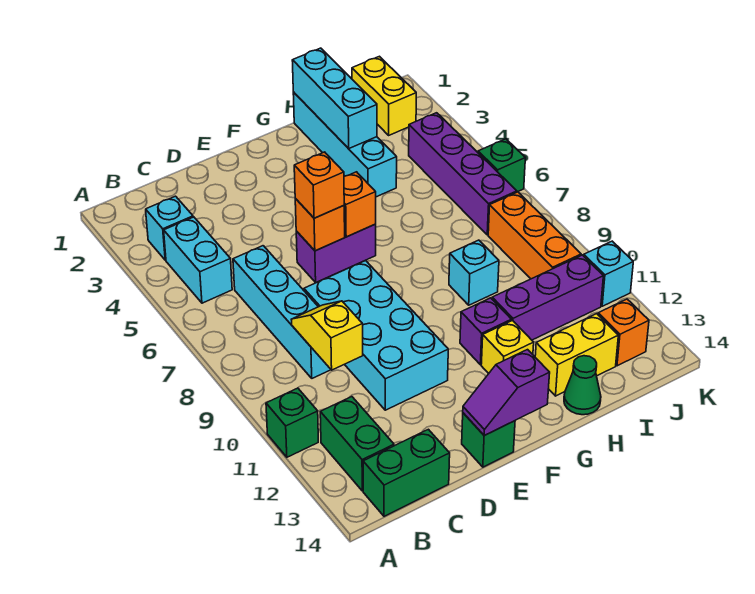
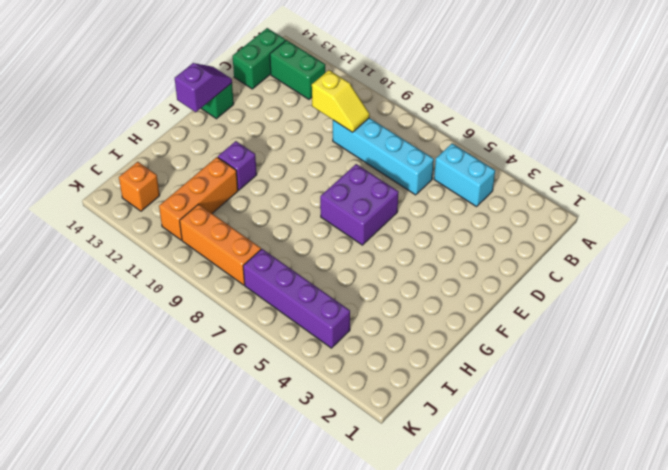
purple 2x2 brick [320,164,398,245] -> purple 1x2 brick [296,224,376,283]
orange 1x3 brick [159,157,238,240] -> purple 1x3 brick [492,255,603,340]
none -> green 1x1 brick [266,388,318,457]
none -> cyan 1x1 brick [146,196,193,260]
none -> cyan 2x4 brick [304,261,448,410]

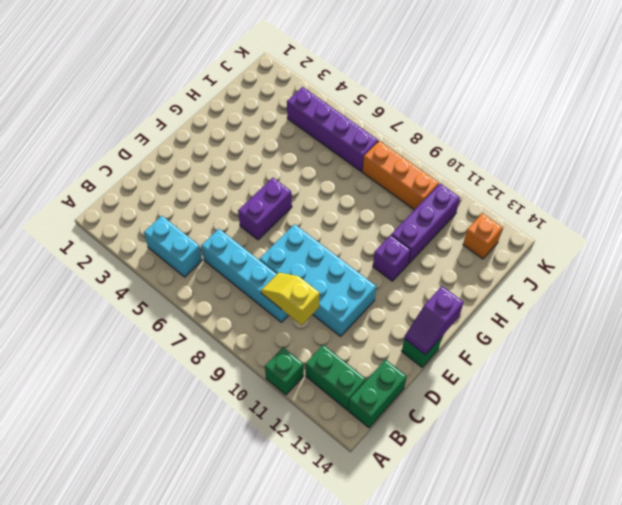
none -> cyan 1x1 brick [146,196,193,260]
none -> yellow 1x1 brick [481,321,534,374]
none -> cyan 1x4 brick [293,92,397,197]

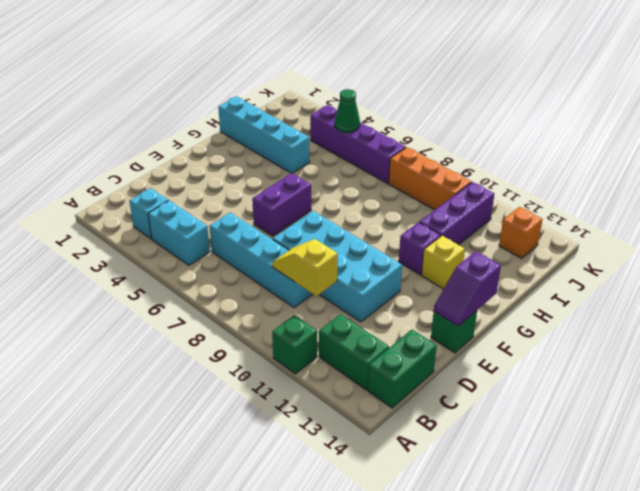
green 1x1 cone [335,89,360,132] -> green 1x1 cone moved to [564,356,601,415]
none -> cyan 1x1 brick [449,240,499,305]
none -> yellow 1x2 brick [535,314,618,396]
none -> yellow 1x2 brick [352,56,416,135]

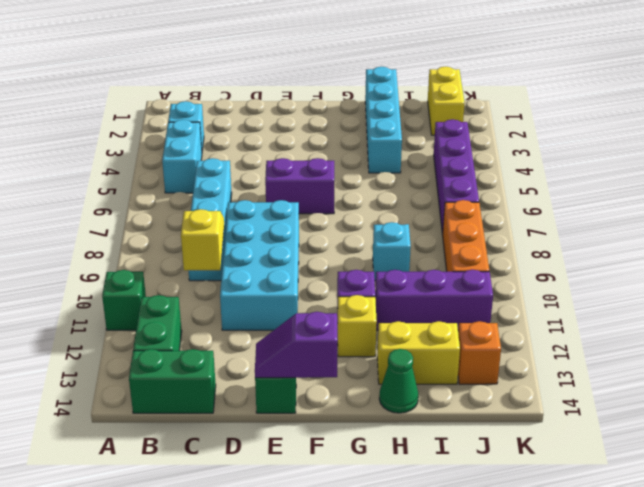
none -> green 1x1 brick [478,139,525,192]
none -> cyan 1x1 brick [584,241,633,306]
none -> orange 1x1 brick [295,199,345,251]

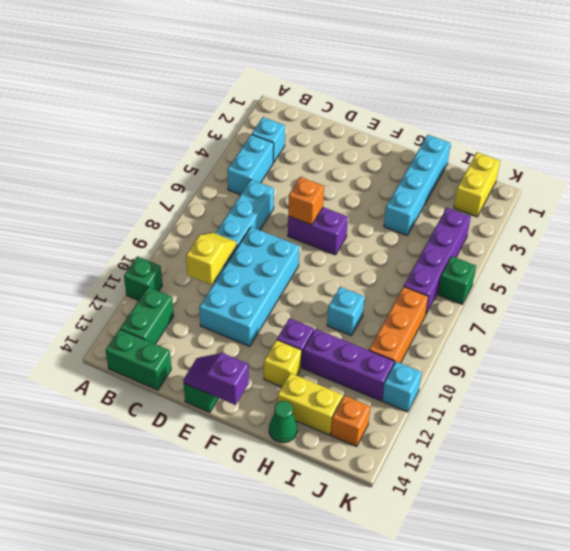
none -> orange 1x1 brick [344,172,376,237]
none -> cyan 1x3 brick [292,48,377,149]
none -> orange 1x1 brick [294,152,344,218]

